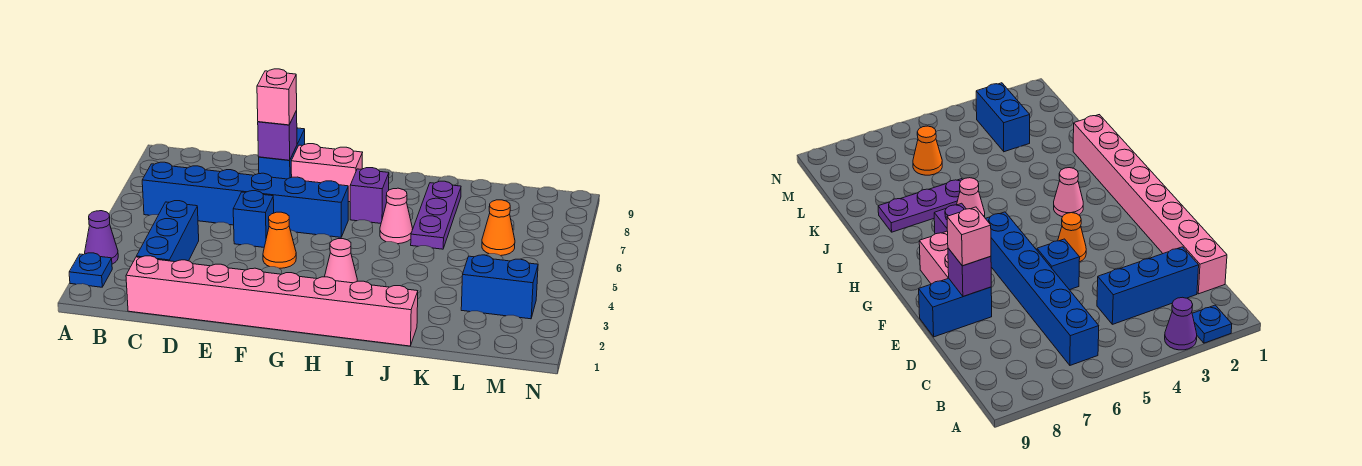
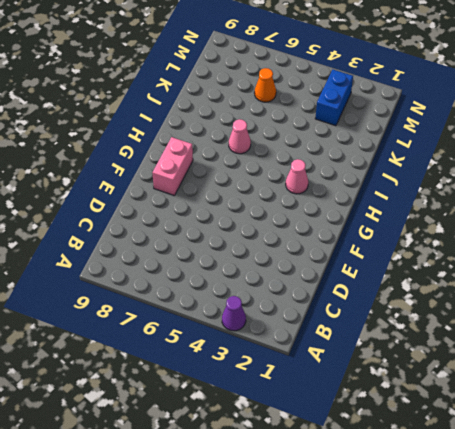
none -> blue 1x1 plate [69,253,112,287]
none -> blue 1x6 brick [142,162,348,237]
none -> pink 1x8 brick [126,256,418,346]

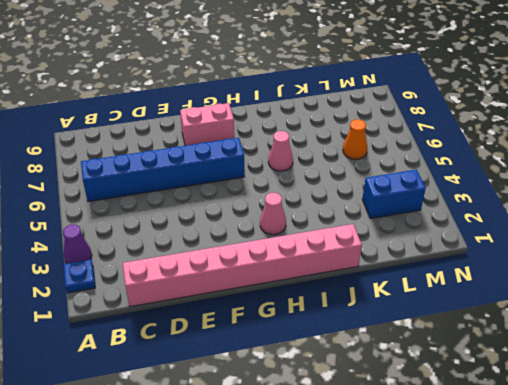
none -> blue 1x3 brick [136,201,199,262]
none -> blue 1x1 brick [233,191,274,247]
none -> blue 1x2 brick [259,128,305,179]

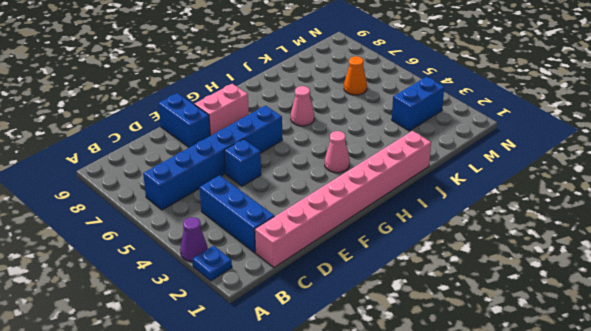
none -> orange 1x1 cone [263,212,296,268]
none -> purple 1x1 brick [350,168,389,223]
none -> purple 1x3 plate [411,181,461,249]

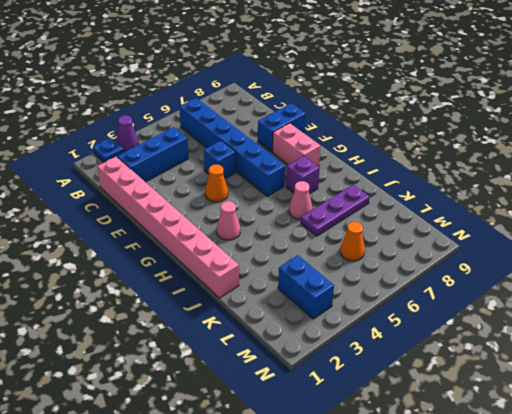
none -> purple 1x1 brick [258,111,297,160]
none -> pink 1x1 brick [257,69,297,125]

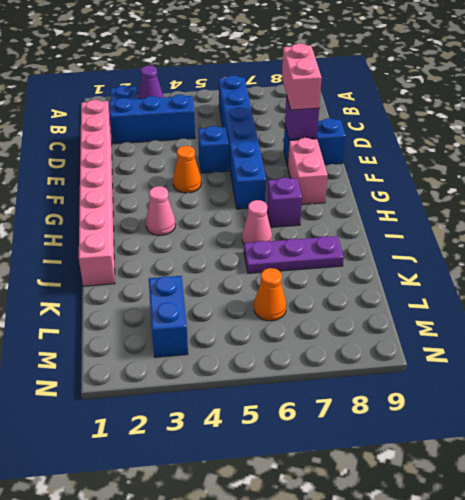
pink 1x2 brick [282,43,322,110] -> pink 1x1 brick [257,69,297,125]

